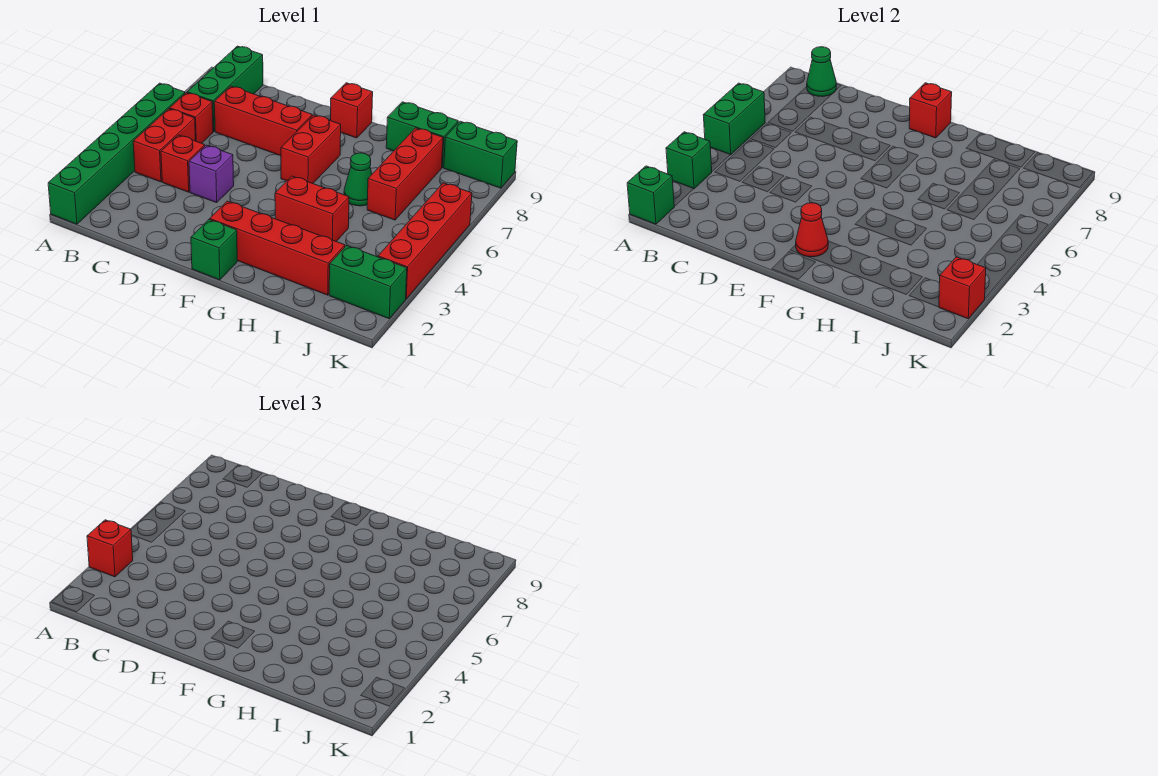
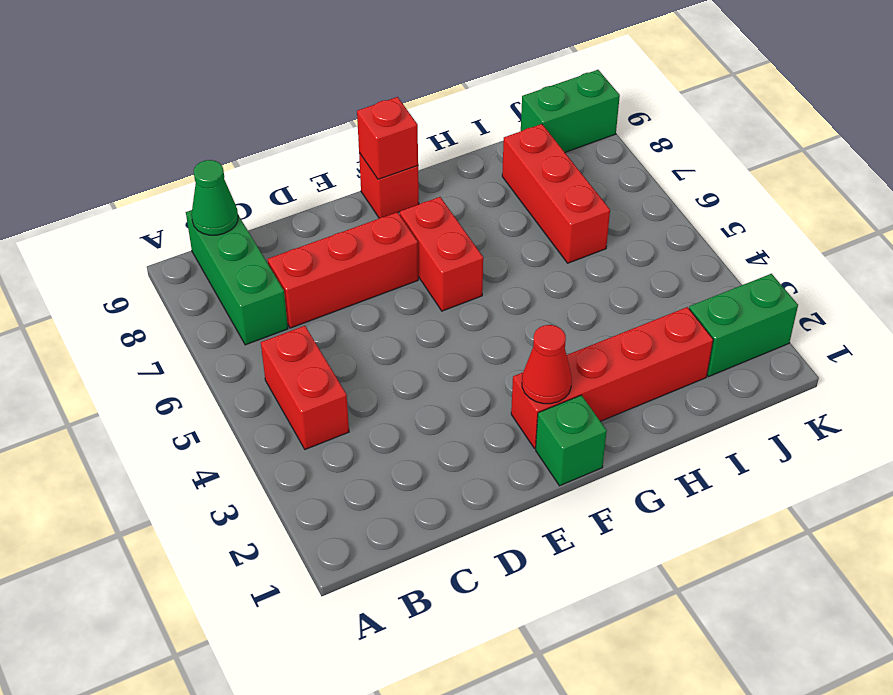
none -> green 1x6 brick [48,83,185,224]
none -> red 1x1 brick [170,93,213,143]
none -> red 1x1 brick [161,135,205,192]

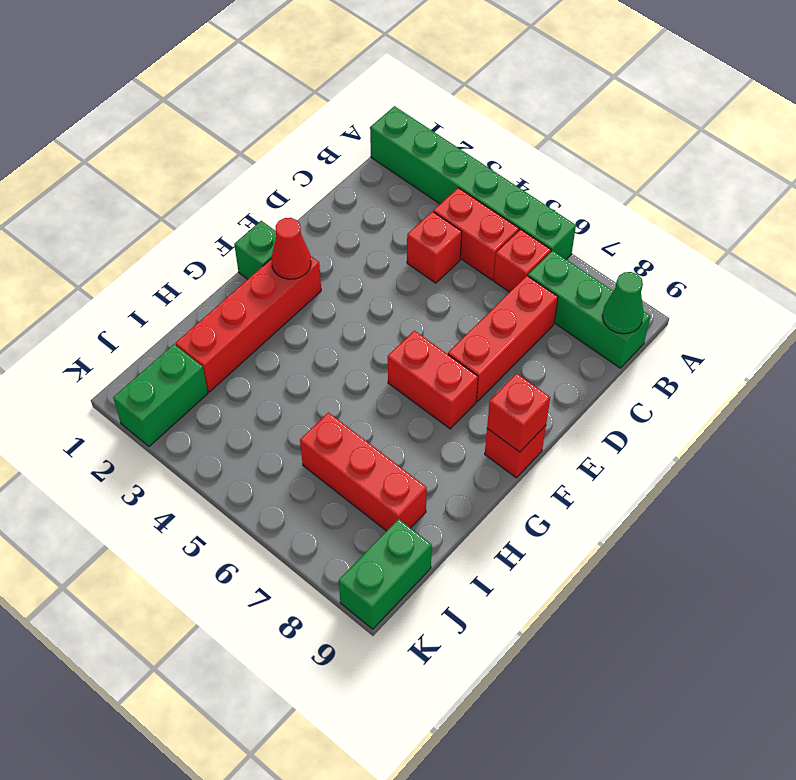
none -> purple 1x1 brick [189,145,234,203]
none -> red 1x2 brick [275,176,349,241]
none -> green 1x1 cone [344,153,372,206]

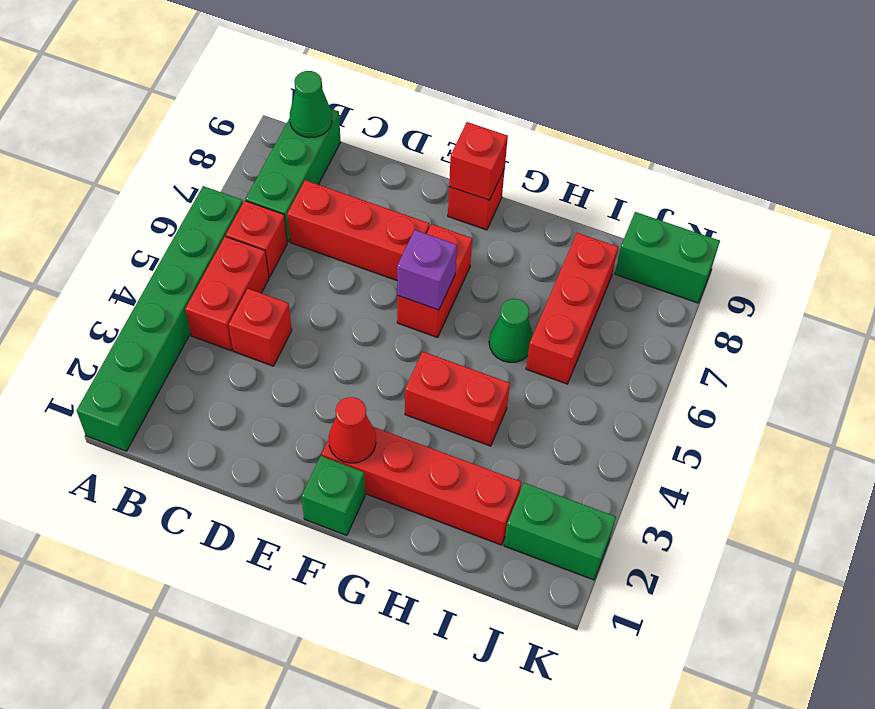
purple 1x1 brick [397,230,457,310] -> purple 1x1 brick moved to [189,145,234,203]
none -> green 1x2 brick [386,102,458,168]
none -> red 1x4 brick [378,183,472,299]
none -> green 1x1 brick [627,166,674,224]

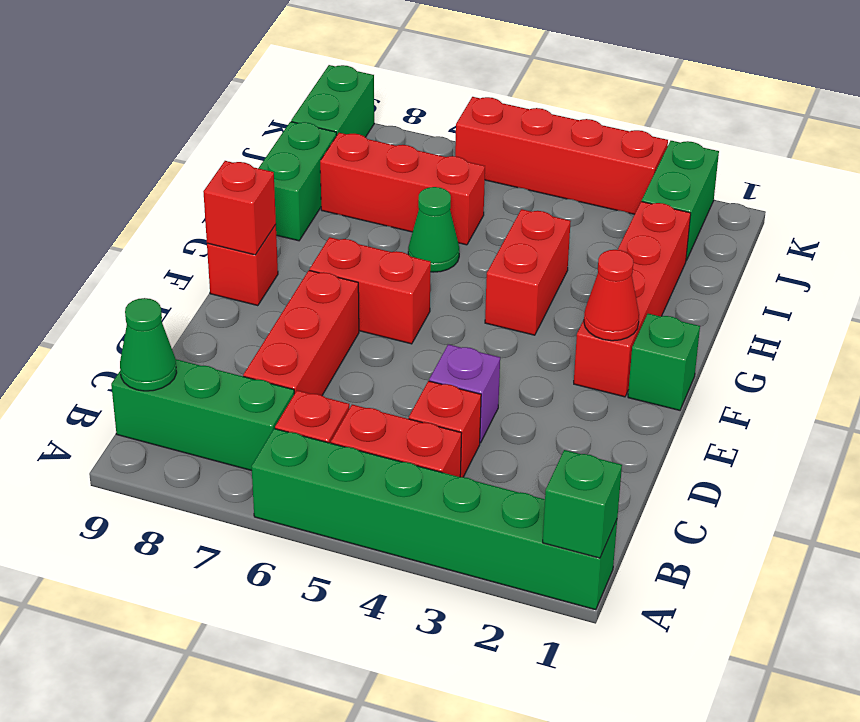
none -> green 1x1 brick [666,132,712,189]
none -> green 1x2 brick [703,83,765,155]
none -> red 1x1 brick [939,257,986,319]

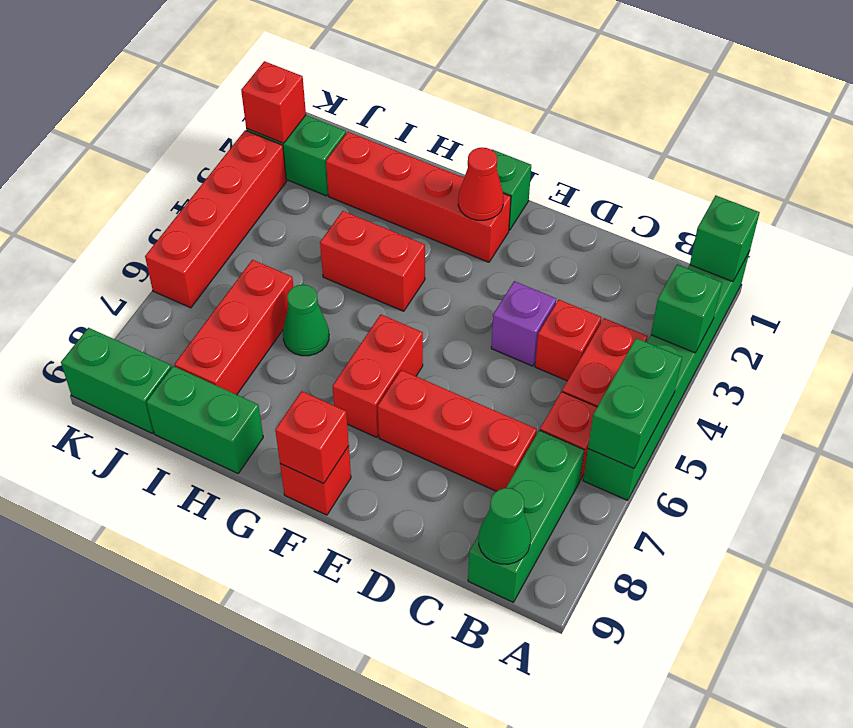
none -> red 1x1 brick [87,520,133,577]

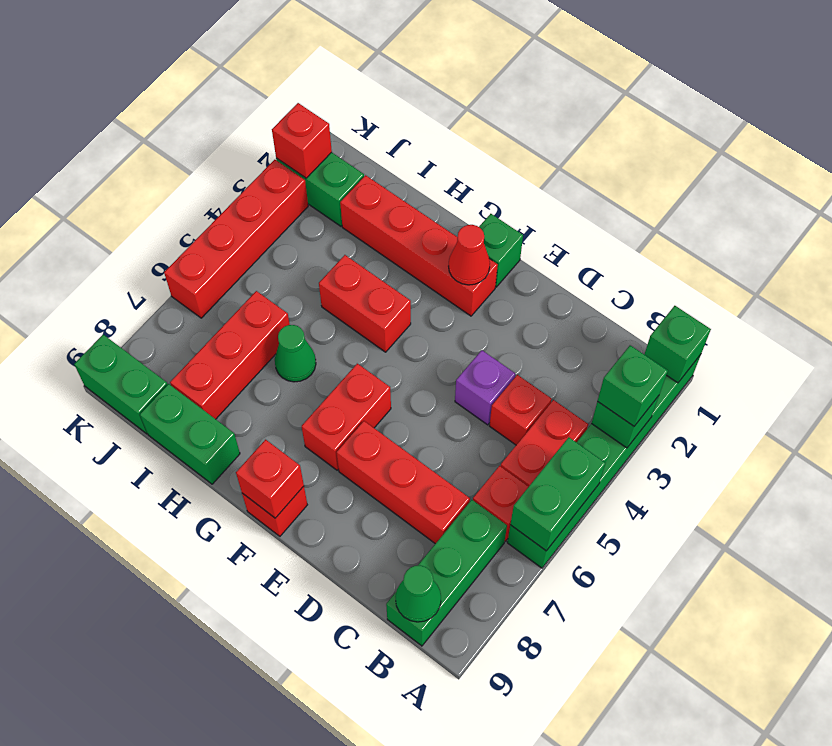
green 1x1 brick [597,345,668,426] -> red 1x1 brick [87,520,133,577]

